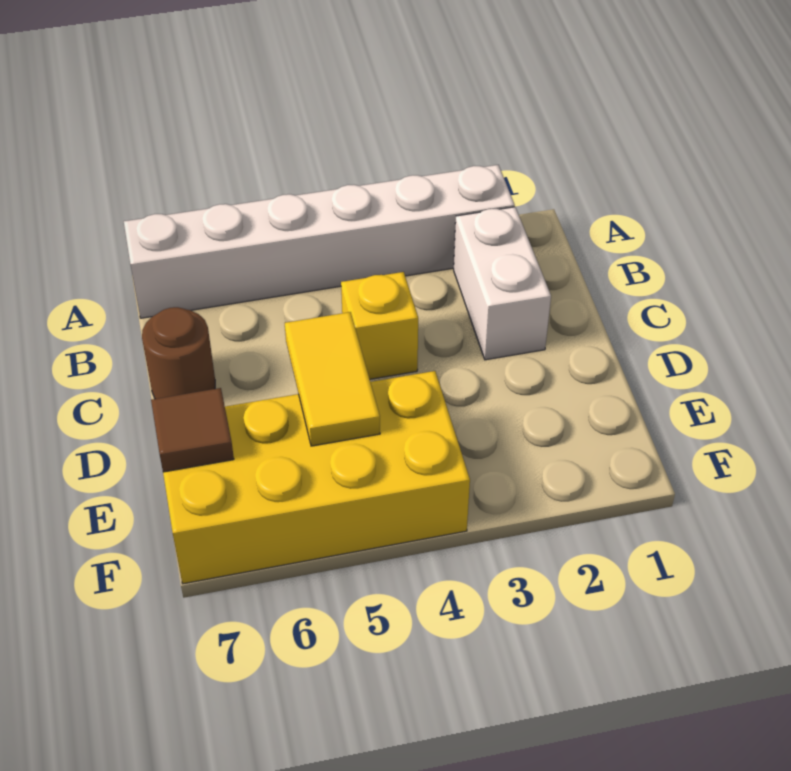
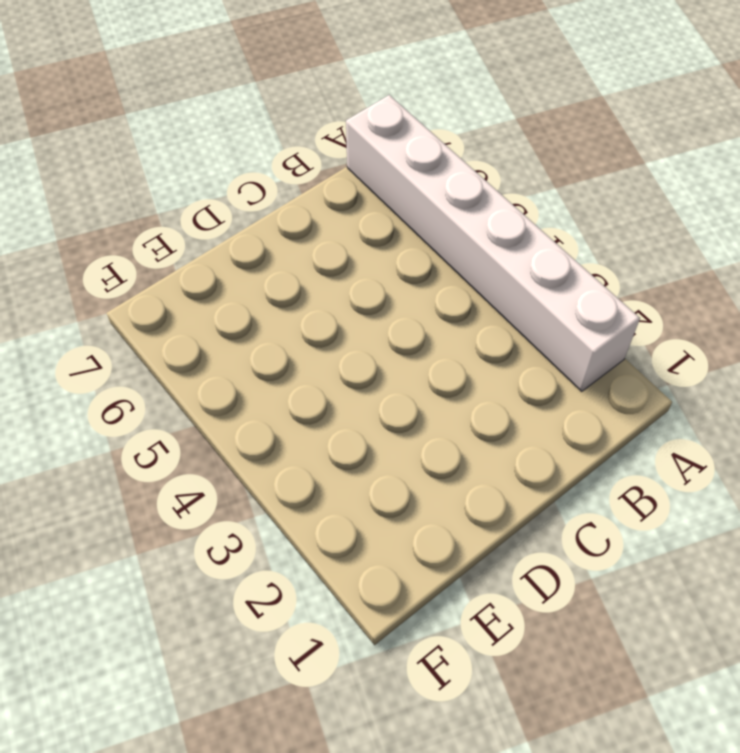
none -> white 1x2 brick [454,207,551,360]
none -> yellow 1x1 brick [341,272,418,379]

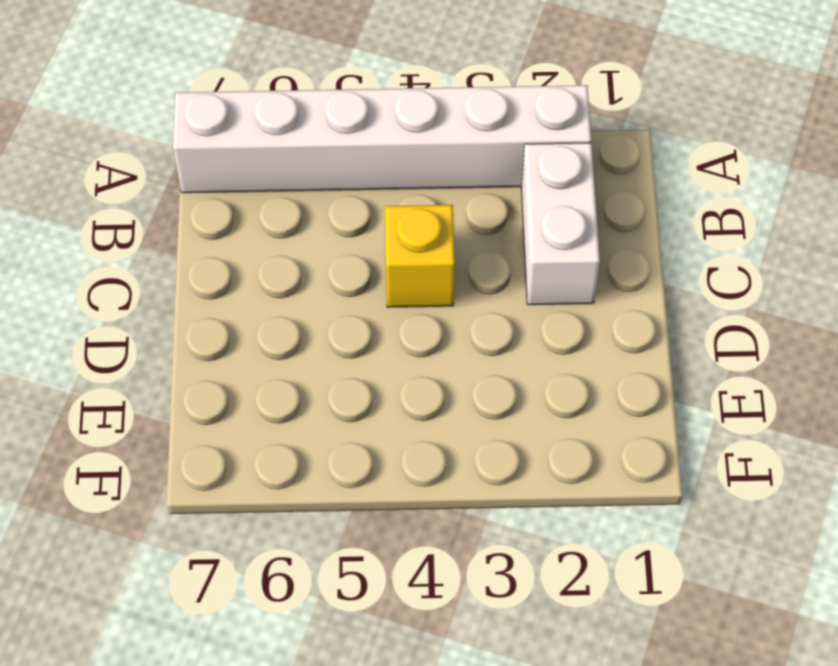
none -> brown 1x1 round brick [142,307,215,399]
none -> yellow 2x4 brick [163,371,470,584]

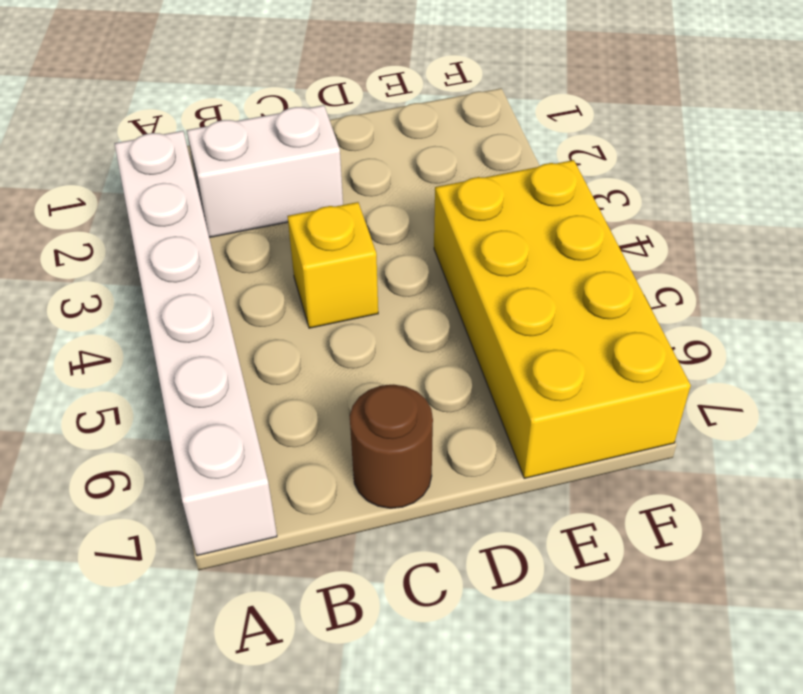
none -> yellow 1x2 tile [285,312,380,446]
none -> brown 1x1 tile [151,388,234,472]

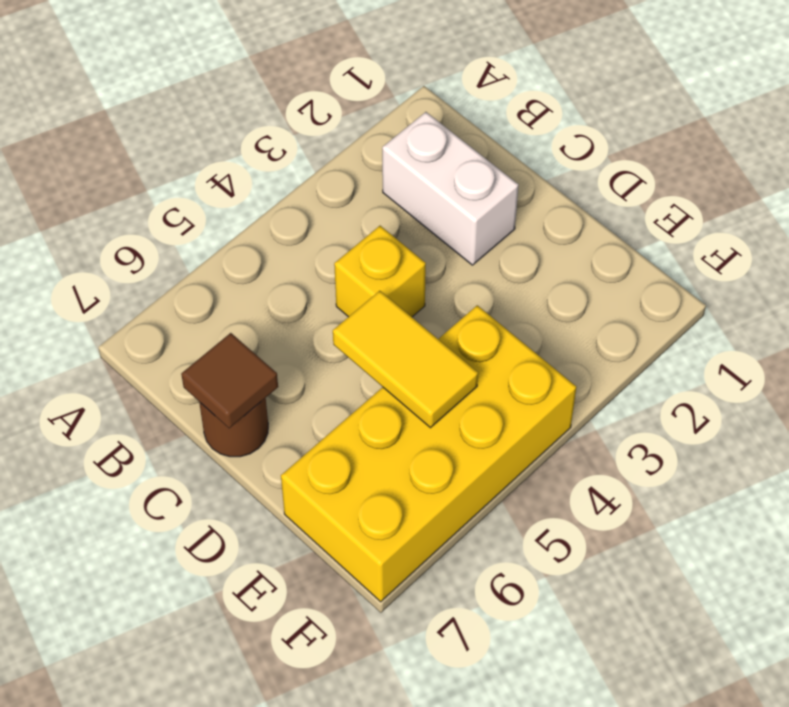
brown 1x1 tile [181,333,278,428] -> brown 1x1 tile moved to [151,388,234,472]
none -> white 1x6 brick [124,165,515,318]

